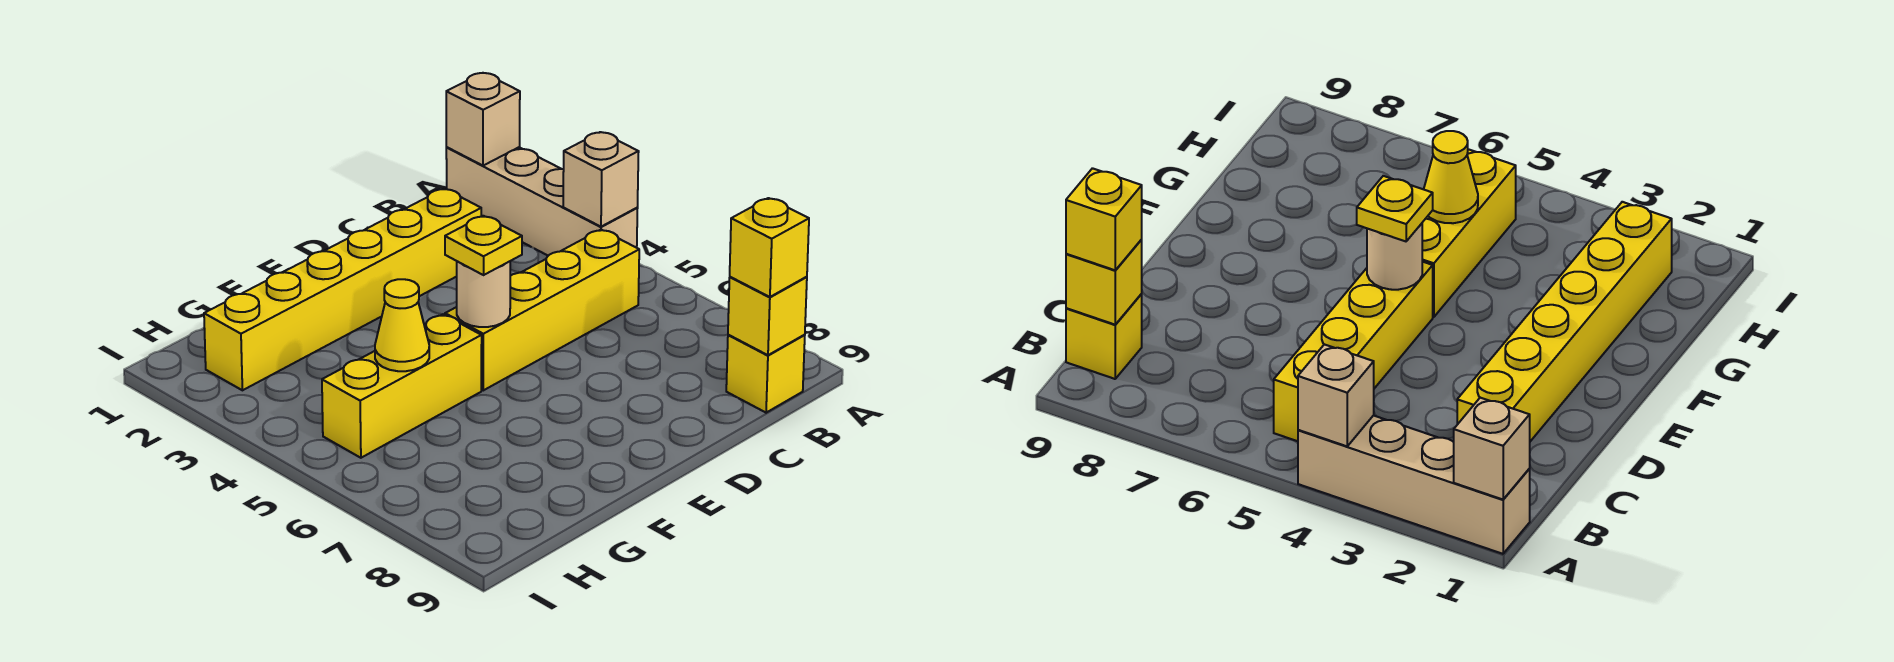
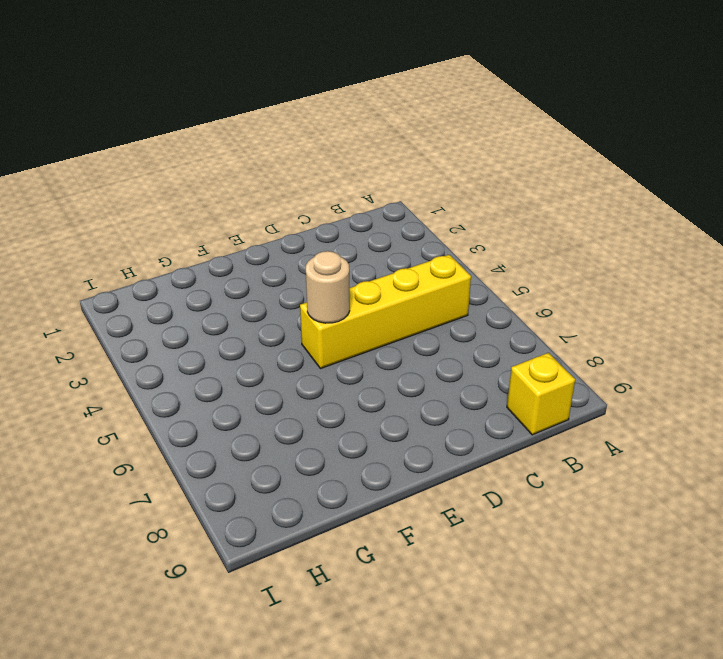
none -> tan 1x4 brick [446,147,638,256]
none -> yellow 1x6 brick [204,189,481,390]
none -> yellow 1x3 brick [322,314,482,458]

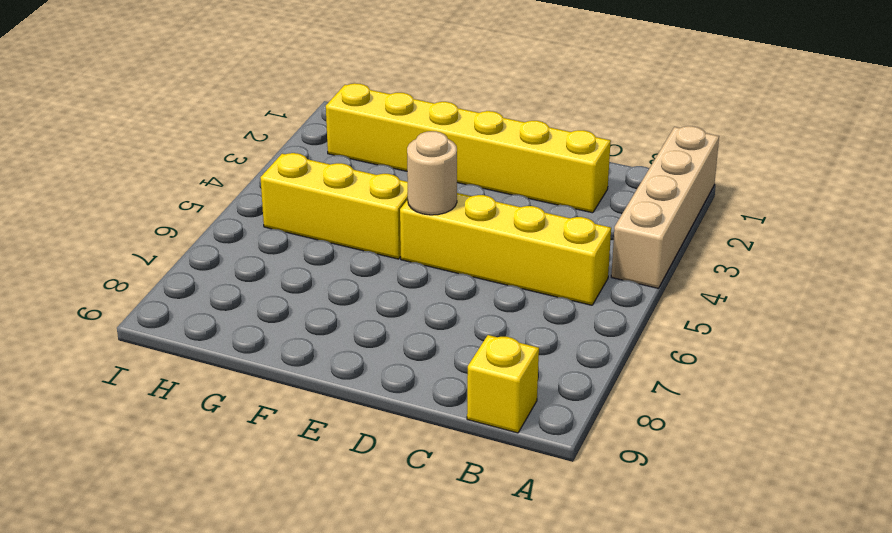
none -> tan 1x1 brick [446,73,520,166]
none -> tan 1x1 brick [563,132,639,227]
none -> yellow 1x1 brick [728,277,807,355]

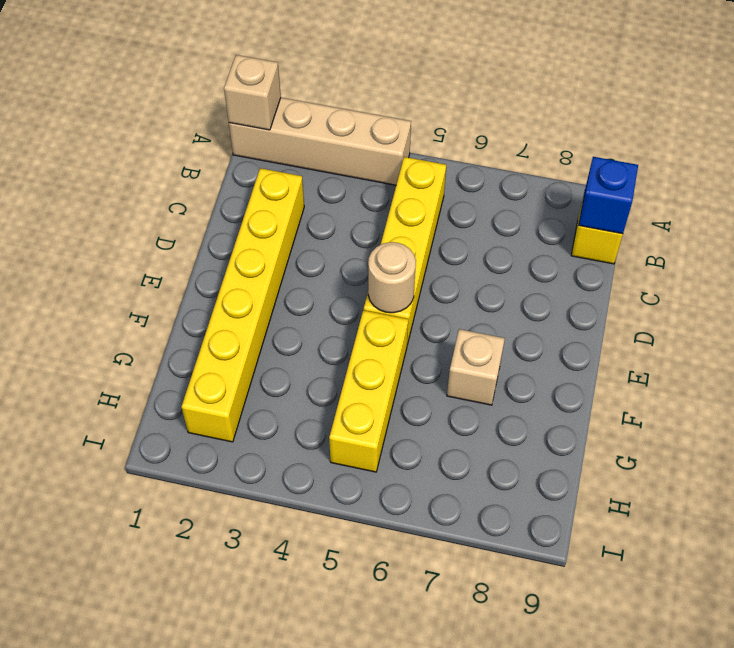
blue 1x1 brick [579,157,638,234] -> yellow 1x1 brick [728,277,807,355]
tan 1x1 brick [447,329,505,405] -> tan 1x1 brick moved to [563,132,639,227]
none -> yellow 1x1 cone [375,279,429,371]
none -> yellow 1x1 brick [730,198,809,297]
none -> yellow 1x1 plate [445,216,522,275]

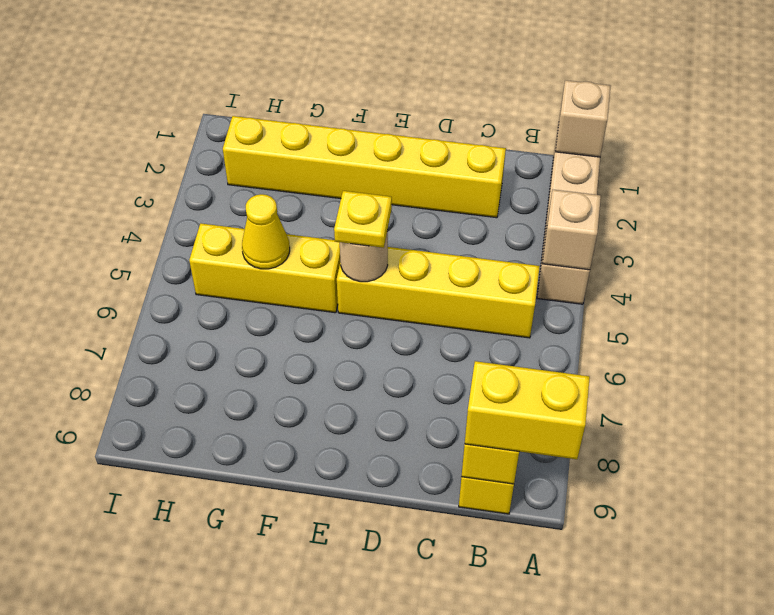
yellow 1x2 brick [465,361,590,459] -> yellow 1x1 brick [730,198,809,297]

